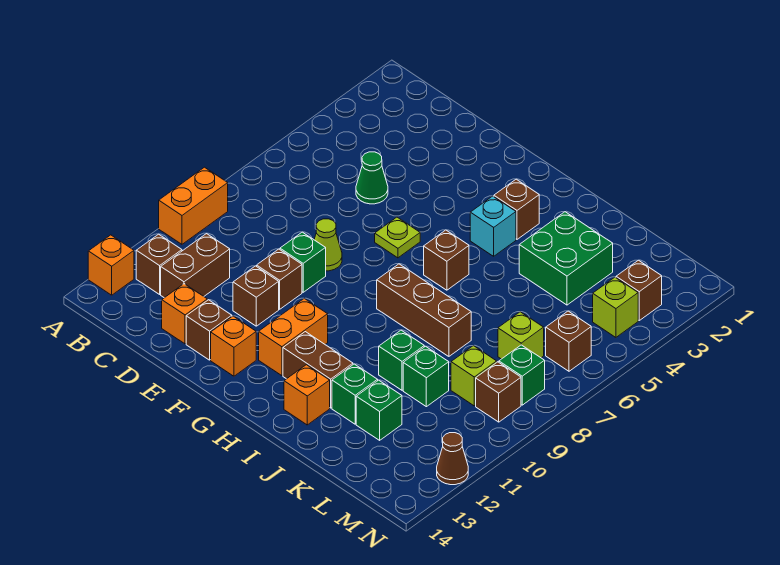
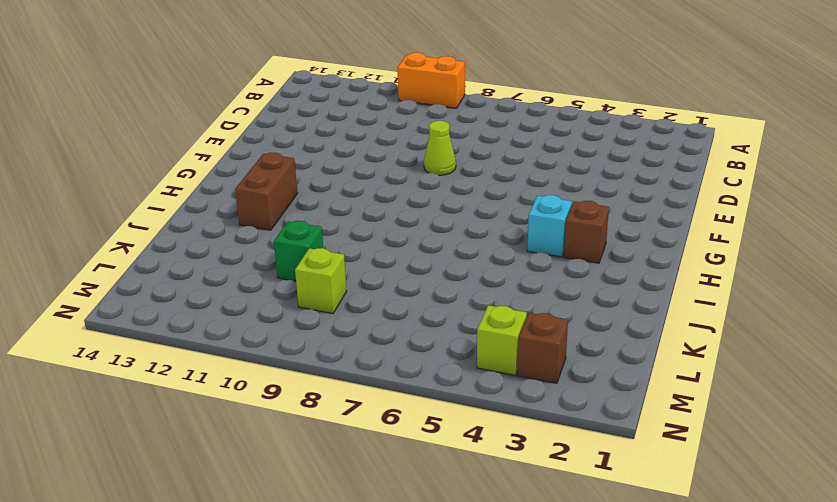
none -> orange 1x1 brick [88,235,134,295]
none -> brown 1x1 brick [136,234,182,294]
none -> brown 1x2 brick [161,233,230,298]
none -> green 1x1 cone [356,152,388,204]

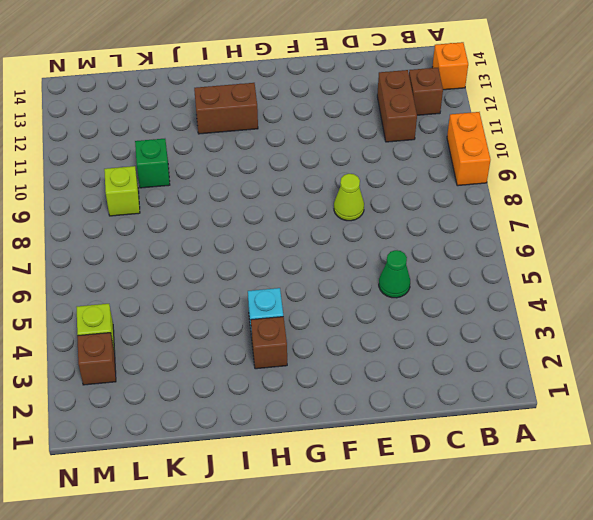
none -> orange 1x1 brick [162,284,207,344]
none -> green 1x1 brick [280,232,326,292]
none -> brown 1x1 brick [257,249,302,309]
none -> brown 1x1 brick [233,266,279,326]

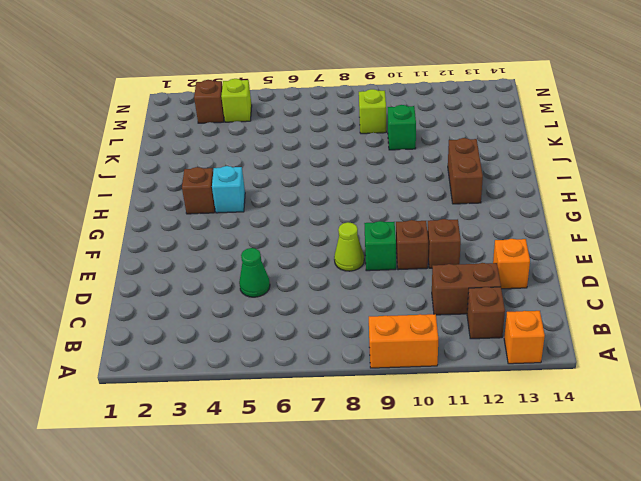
none -> brown 1x1 brick [186,300,232,360]
none -> lime 1x1 plate [375,217,420,258]
none -> orange 1x1 brick [211,316,256,376]
none -> orange 1x2 brick [259,298,328,376]

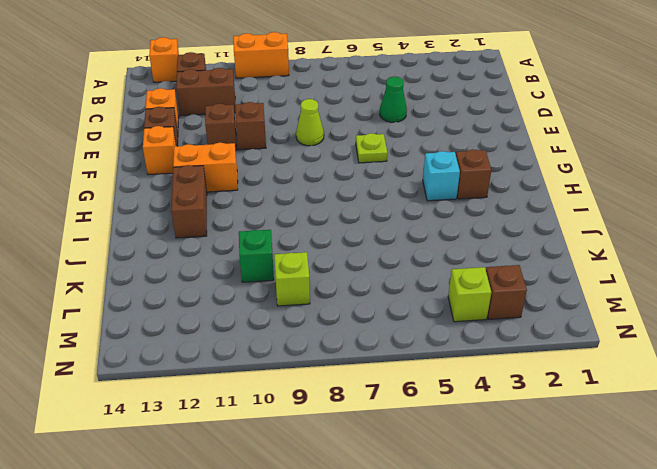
none -> green 1x1 brick [280,232,326,292]
none -> brown 1x1 brick [424,230,469,290]
none -> brown 1x3 brick [377,264,471,356]
none -> orange 1x1 brick [284,365,330,425]

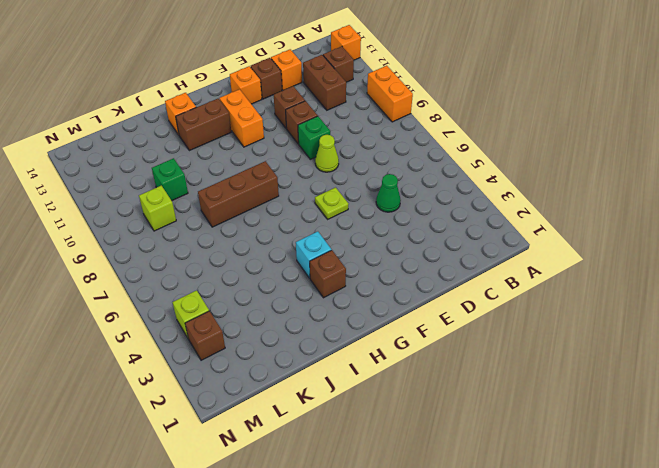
none -> brown 1x1 brick [424,230,469,290]
none -> green 2x2 brick [519,212,613,305]
none -> green 1x1 brick [379,330,424,390]
none -> green 1x1 brick [332,364,378,424]

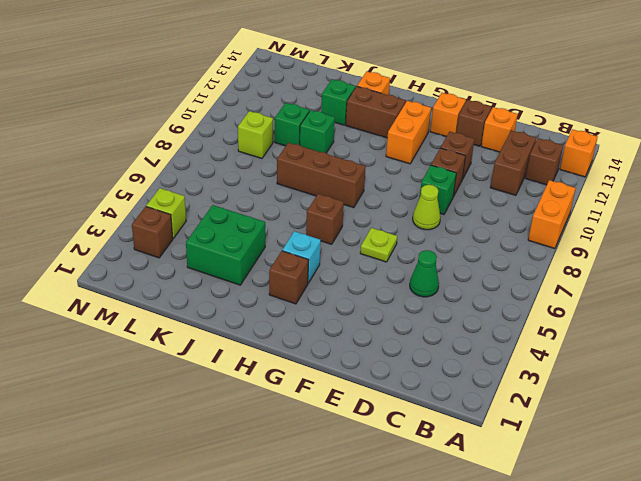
none -> green 1x1 brick [356,380,402,440]
none -> lime 1x1 brick [498,312,544,359]
none -> brown 1x1 brick [546,311,591,371]
none -> green 1x1 brick [499,345,545,405]

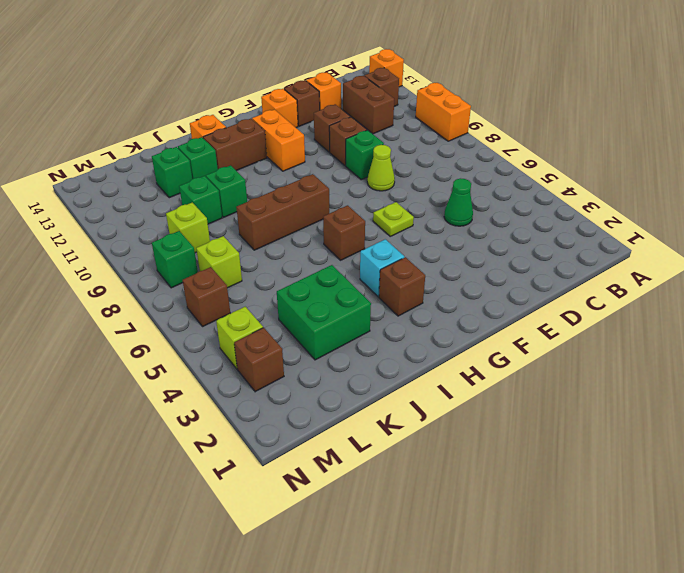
none -> brown 1x1 brick [476,362,521,422]
none -> brown 1x1 cone [437,433,468,485]

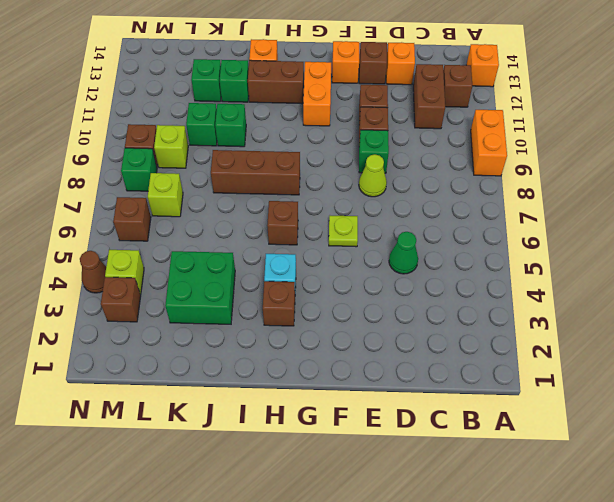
brown 1x1 cone [80,251,106,293] -> brown 1x1 cone moved to [437,433,468,485]

